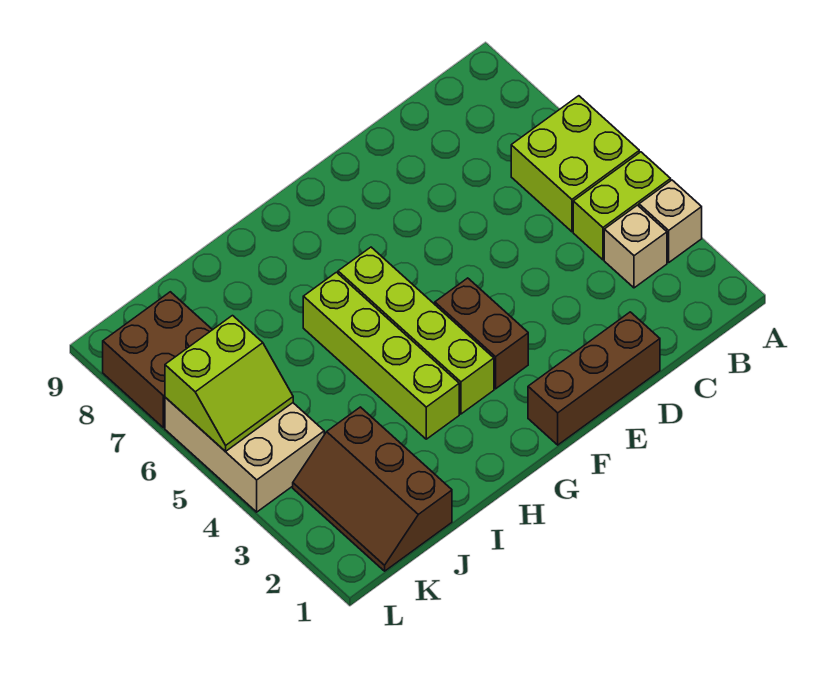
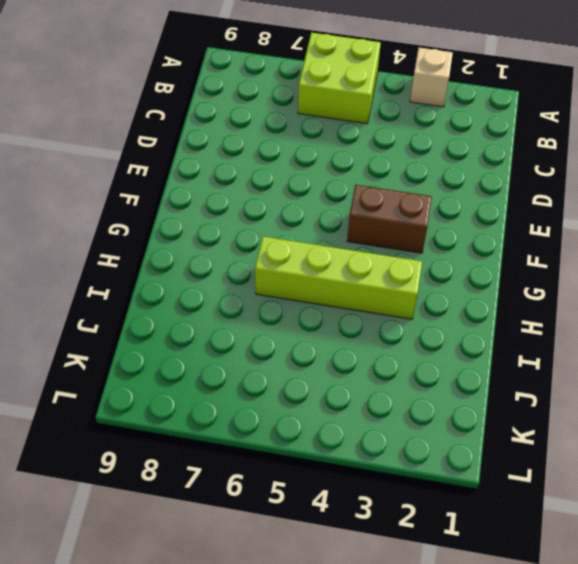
none -> lime 1x2 brick [573,152,671,260]
none -> tan 1x1 brick [604,205,667,288]
none -> brown 1x3 brick [528,312,660,445]

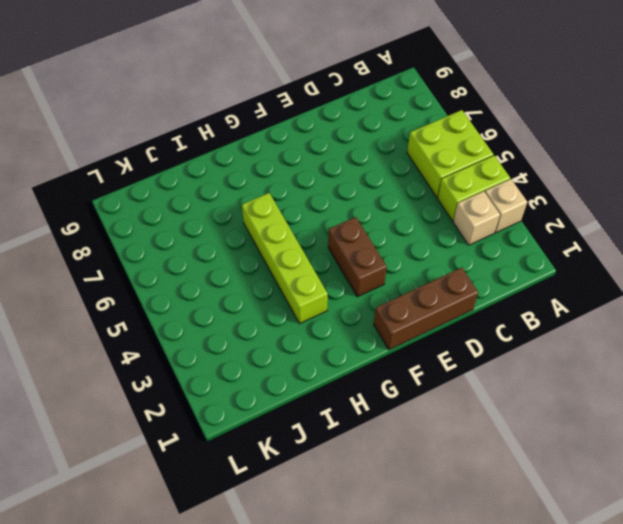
none -> lime 1x4 brick [338,247,494,414]
none -> brown 2x3 slope [293,407,452,571]
none -> tan 2x3 brick [165,397,324,512]

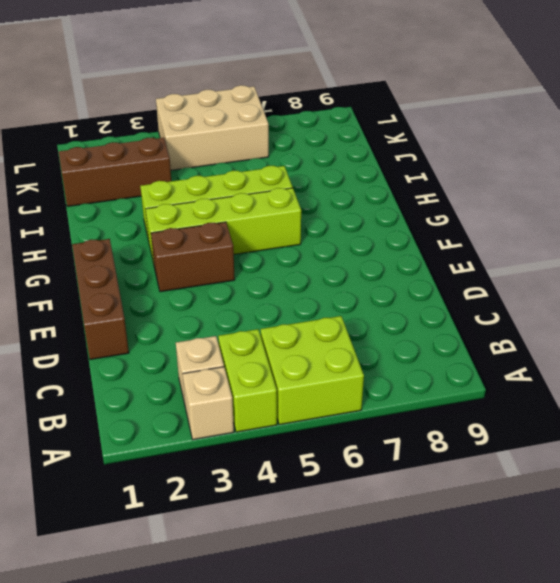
none -> brown 2x2 brick [103,292,212,428]
none -> lime 2x2 slope [165,316,293,451]

